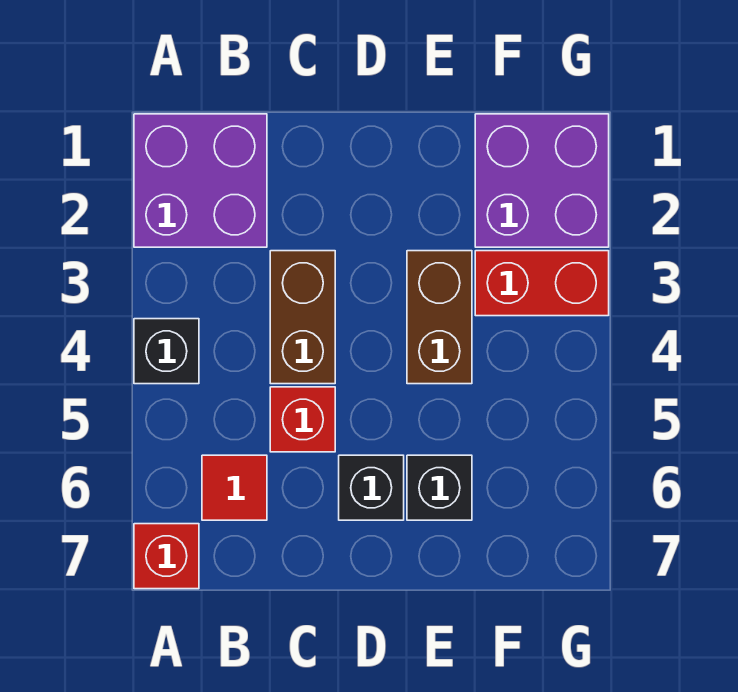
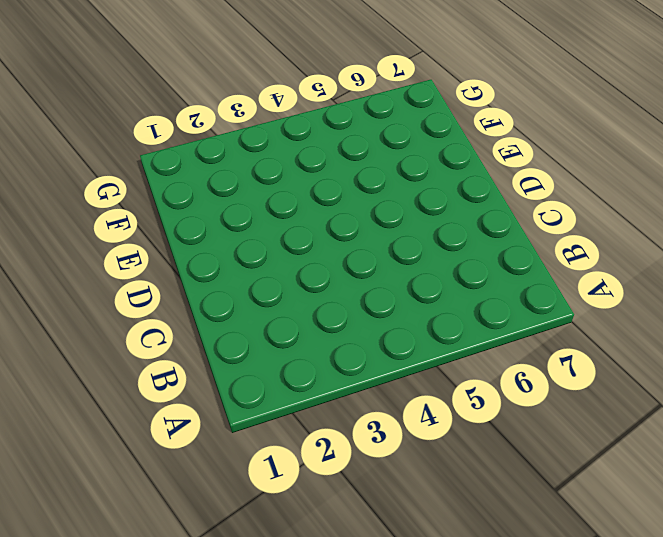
none -> purple 2x2 brick [134,114,267,247]
none -> black 1x1 brick [134,319,199,384]

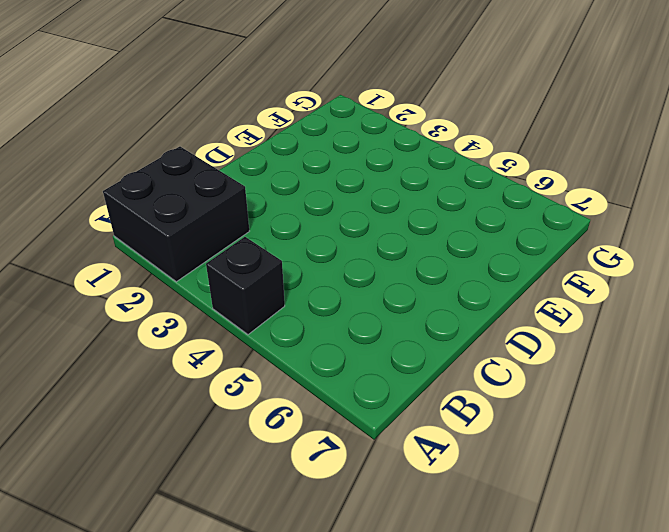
black 2x2 brick [103,147,249,282] -> purple 2x2 brick [134,114,267,247]
none -> red 1x1 brick [134,524,199,589]
none -> red 1x1 tile [202,455,267,520]

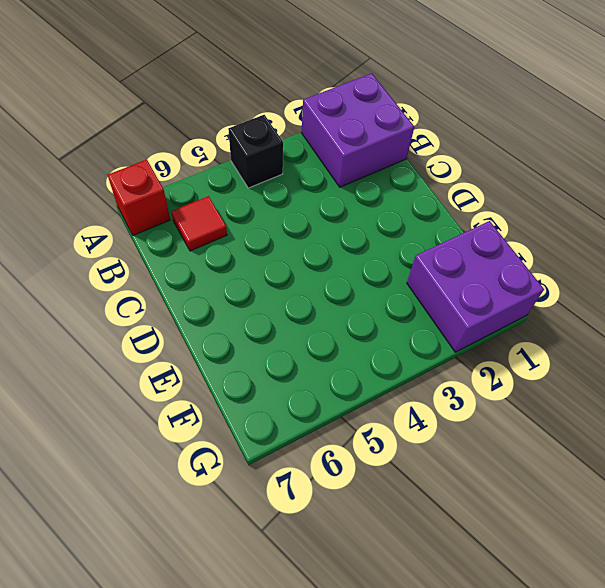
none -> brown 1x2 brick [270,251,335,384]
none -> red 1x1 brick [270,387,335,452]

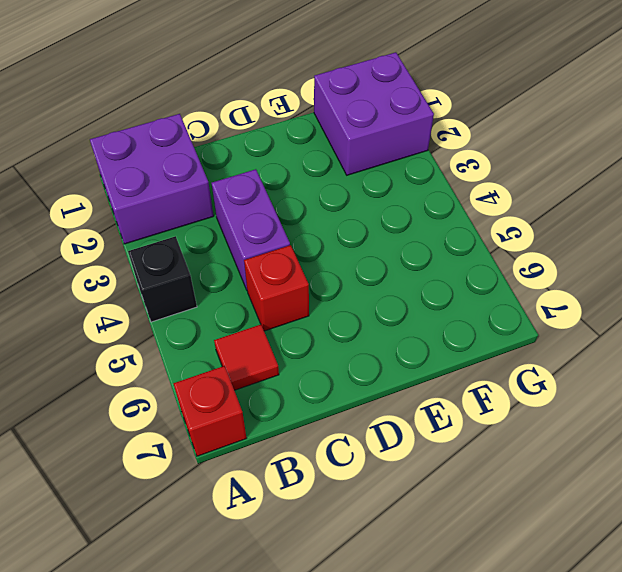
purple 1x2 brick [212,169,290,290] -> brown 1x2 brick [270,251,335,384]
none -> black 1x1 brick [339,455,404,520]
none -> brown 1x2 brick [407,251,472,384]

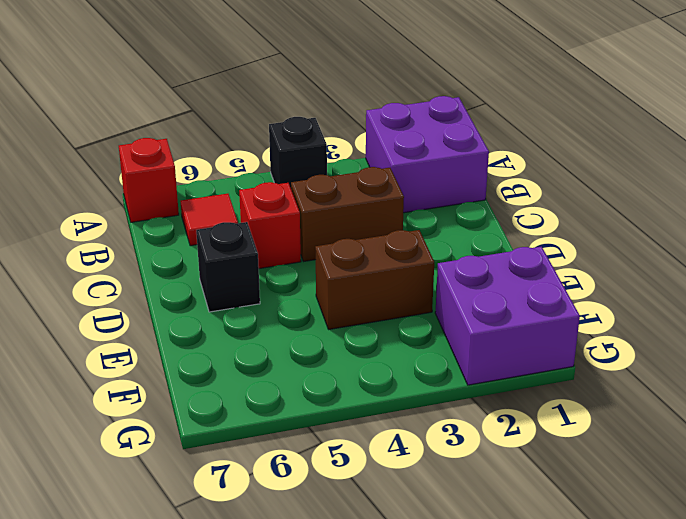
none -> black 1x1 brick [407,455,472,520]
none -> red 1x2 brick [475,251,609,316]

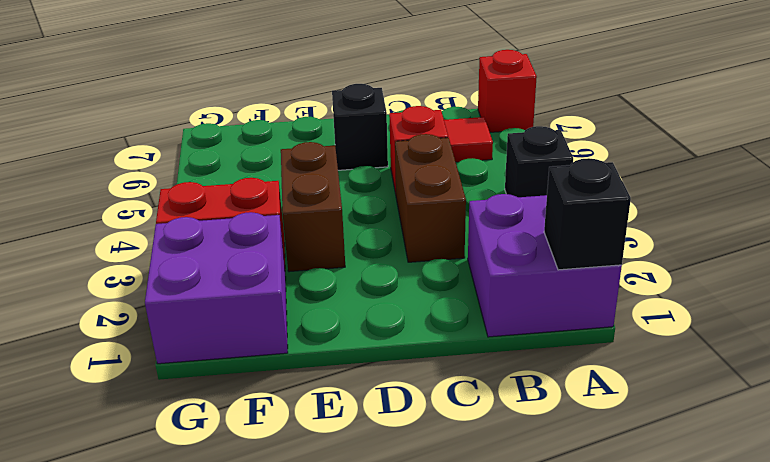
black 1x1 brick [544,158,631,270] -> black 1x1 brick moved to [407,455,472,520]

